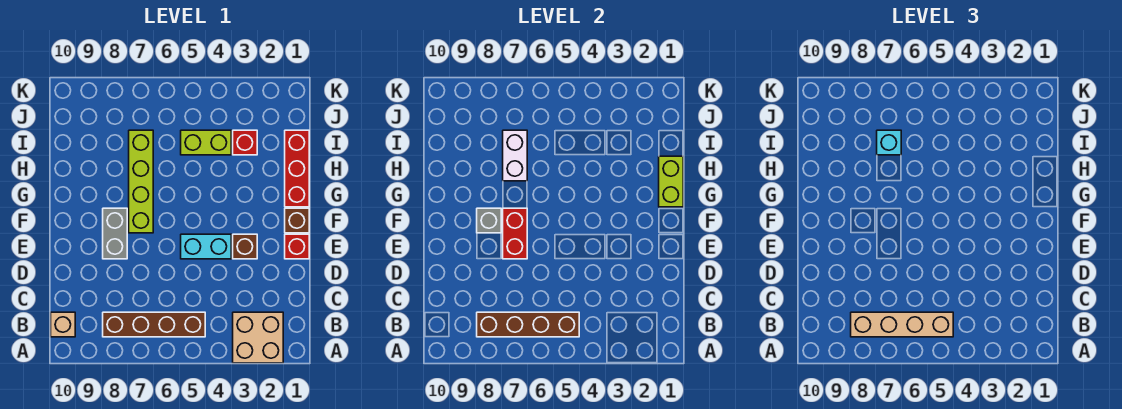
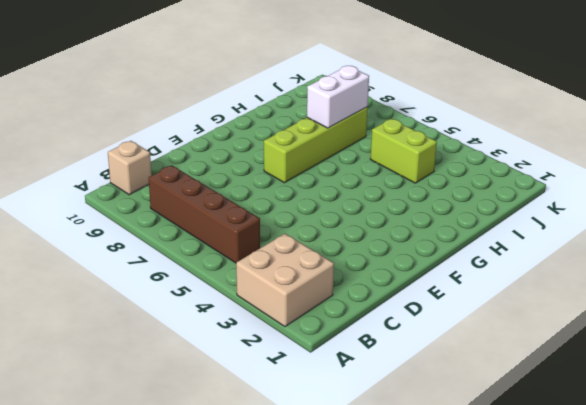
none -> red 1x1 brick [285,234,309,259]
none -> brown 1x1 brick [233,234,257,259]
none -> cyan 1x2 brick [181,234,231,259]

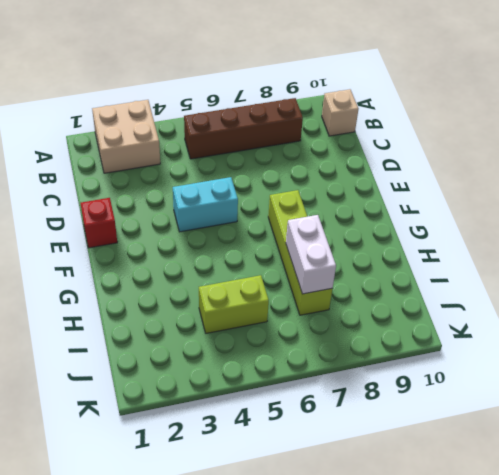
none -> brown 1x1 brick [233,234,257,259]
none -> grey 1x2 brick [103,208,127,259]
none -> brown 1x1 brick [285,208,309,233]

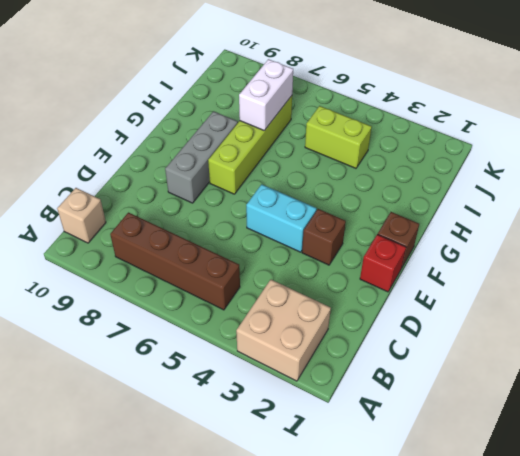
grey 1x3 brick [165,111,238,203] -> grey 1x2 brick [103,208,127,259]
none -> red 1x3 brick [285,130,309,207]
none -> red 1x1 brick [233,130,257,155]
none -> brown 1x4 brick [477,312,579,337]

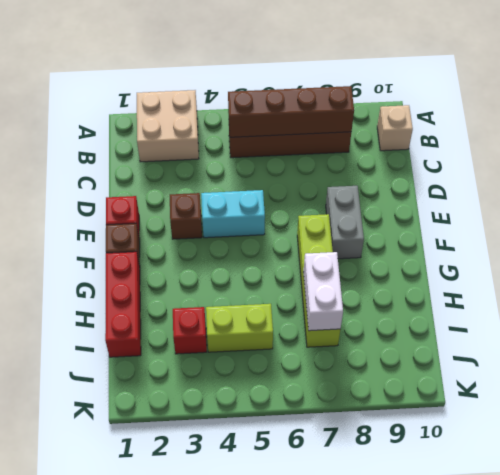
none -> red 1x2 brick [503,208,527,259]
none -> grey 1x1 brick [477,208,501,233]
none -> lime 1x2 brick [659,156,683,207]

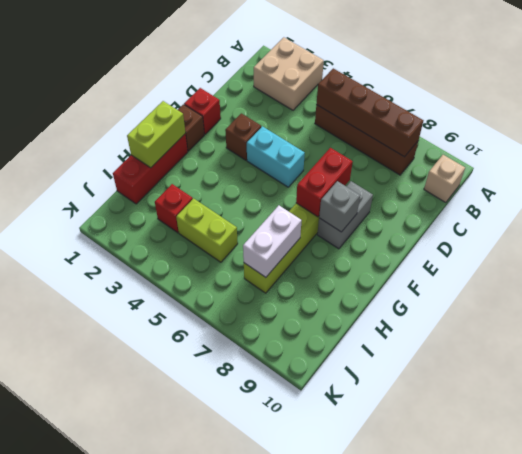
none -> tan 1x4 brick [851,312,953,337]
none -> cyan 1x1 brick [877,130,901,155]

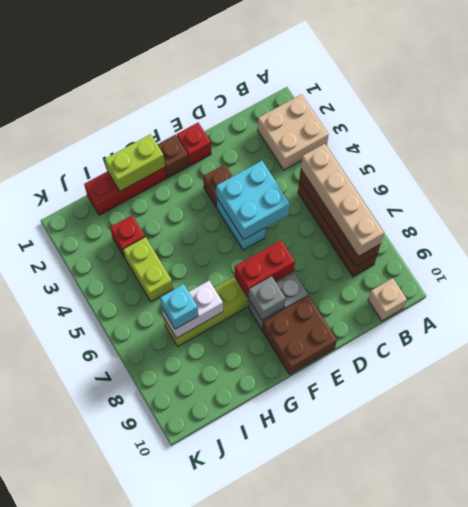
cyan 2x2 brick [216,161,290,240] -> none
brown 2x2 brick [262,296,337,374] -> none

